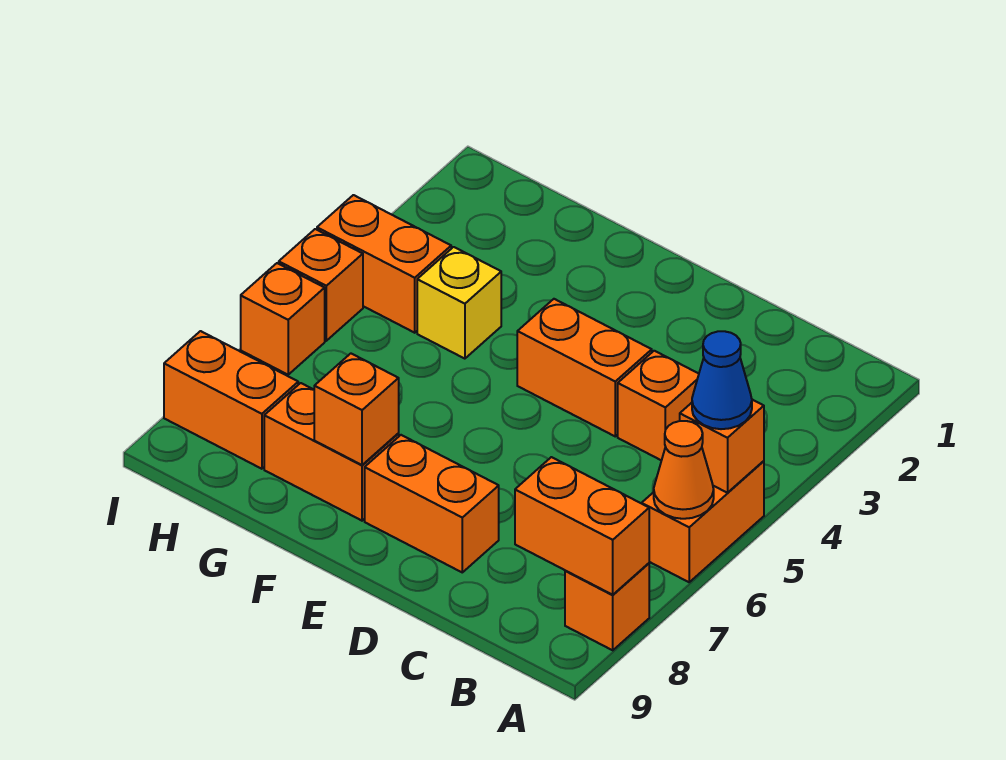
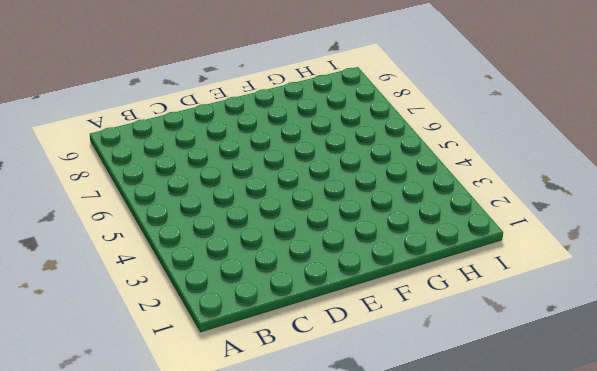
none -> orange 1x2 brick [642,461,764,582]
none -> orange 1x1 brick [565,563,649,650]
none -> orange 1x1 brick [618,351,699,460]

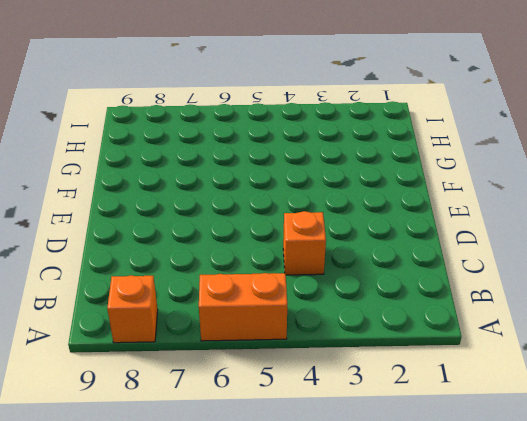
none -> orange 1x2 brick [517,299,652,436]
none -> orange 1x2 brick [365,435,499,572]
none -> orange 1x2 brick [264,383,399,521]

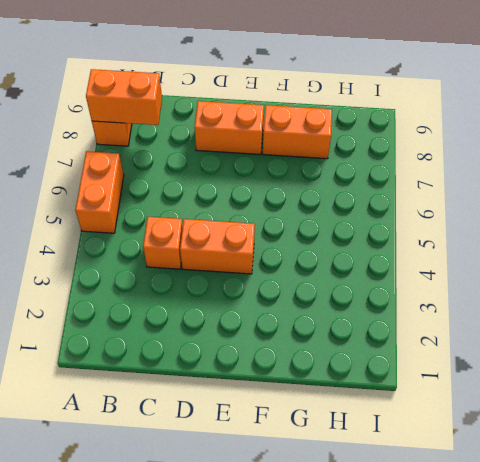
none -> yellow 1x1 brick [417,247,501,359]
none -> orange 1x2 brick [317,195,451,333]
none -> orange 1x2 brick [164,331,298,469]

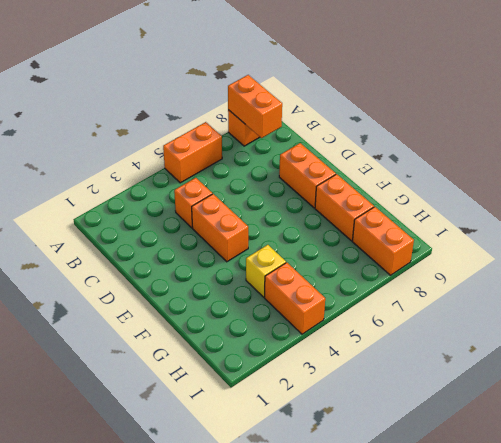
none -> orange 1x1 brick [279,229,363,341]
none -> orange 1x1 brick [241,263,325,375]
none -> orange 1x1 brick [680,400,764,493]

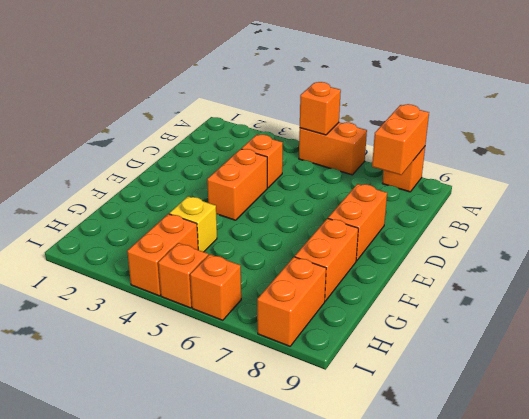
none -> orange 1x1 cone [654,421,714,519]
none -> orange 1x1 brick [314,354,399,465]
none -> blue 1x1 cone [692,331,752,429]

